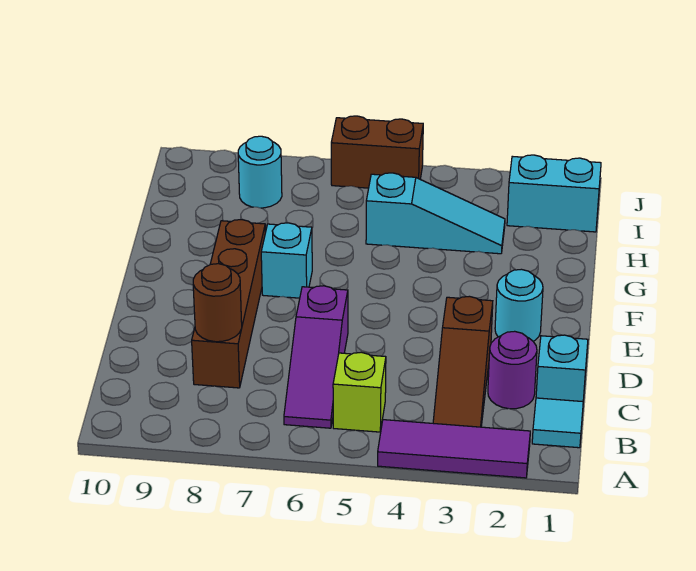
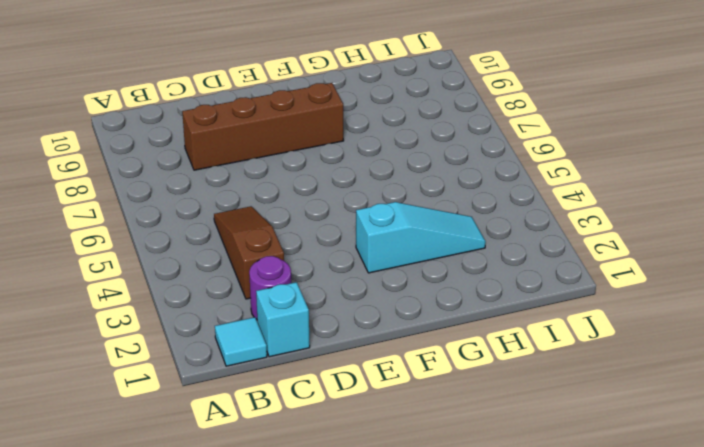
brown 1x3 slope [214,206,284,299] -> brown 1x3 slope turned to [433,296,493,427]
cyan 1x3 slope [356,202,486,273] -> cyan 1x3 slope turned to [366,173,505,254]
none -> purple 1x3 tile [378,420,530,478]
none -> lime 1x1 brick [333,352,386,432]
none -> purple 1x3 slope [284,286,348,428]

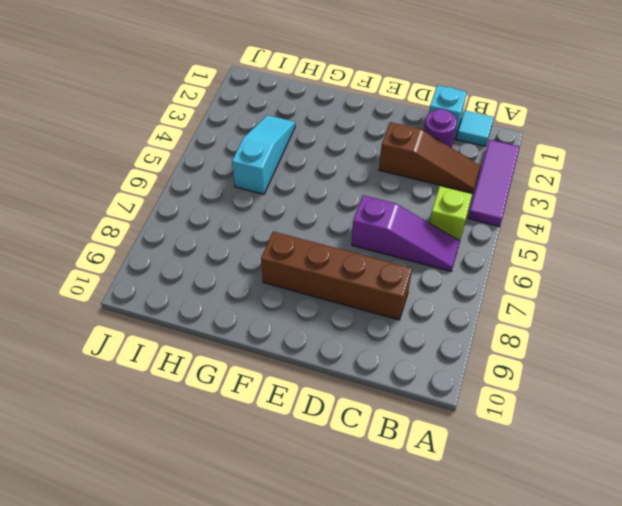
none -> cyan 1x1 round brick [495,269,543,341]
none -> cyan 1x1 brick [261,223,312,298]
none -> cyan 1x2 brick [507,155,601,232]

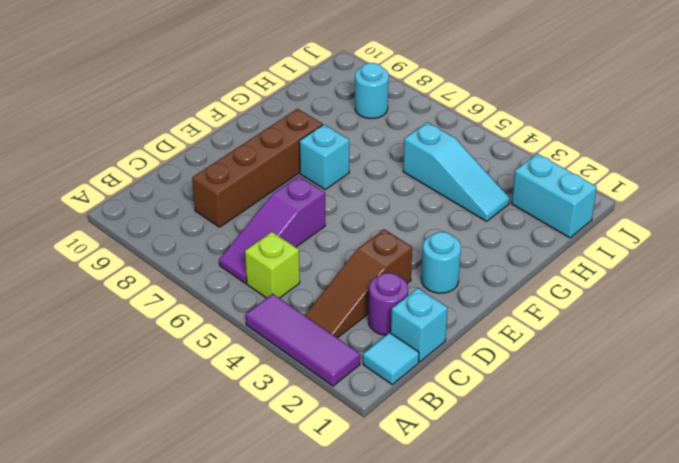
none -> brown 1x2 brick [331,116,423,188]
none -> brown 1x1 round brick [193,264,242,342]

